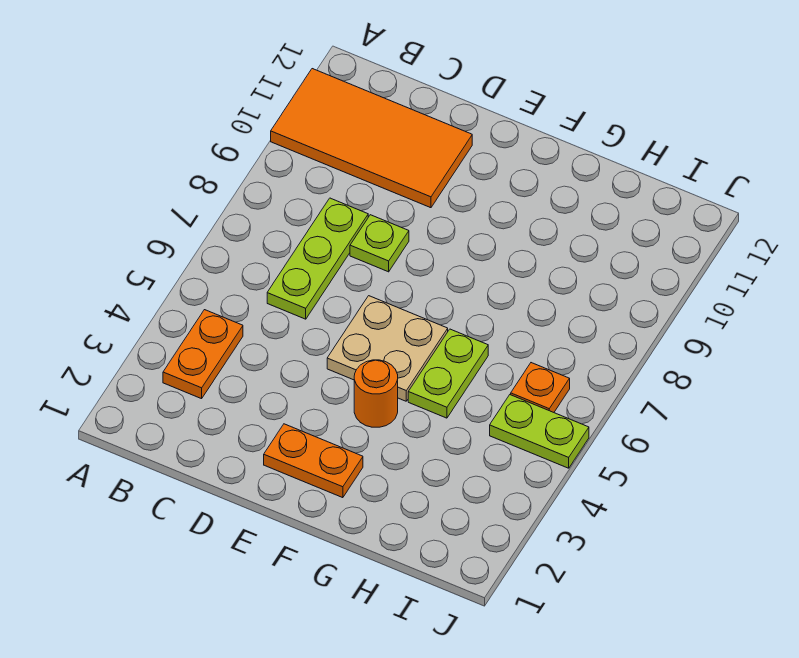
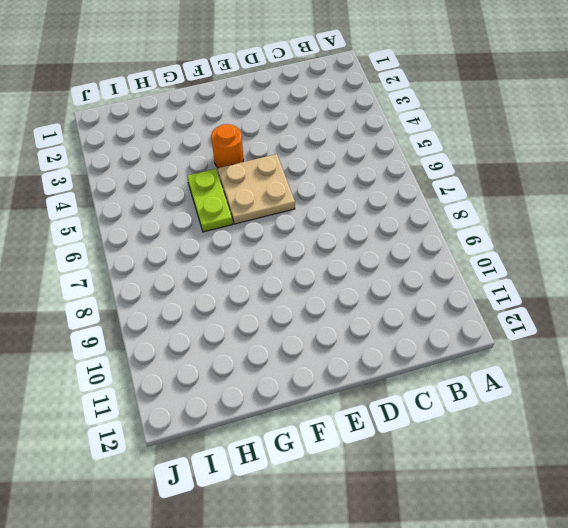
none -> orange 2x4 tile [271,69,472,208]
none -> orange 1x2 plate [163,310,243,399]

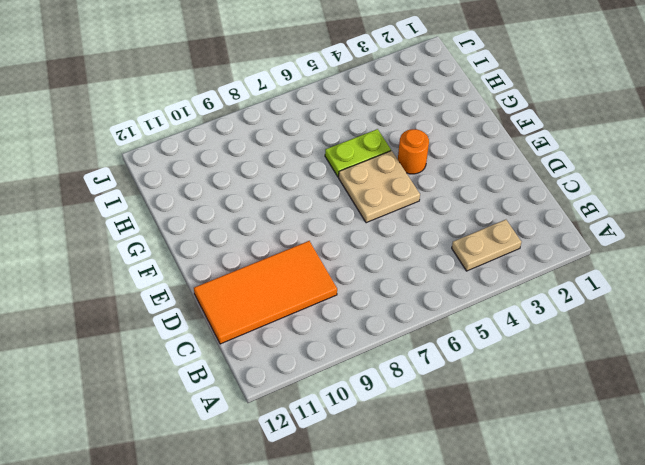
tan 1x2 plate [452,220,521,271] -> orange 1x2 plate [163,310,243,399]
orange 2x4 tile [194,241,337,344] -> orange 2x4 tile turned to [271,69,472,208]
none -> lime 1x3 plate [267,198,368,319]
none -> lime 1x1 plate [350,215,409,272]

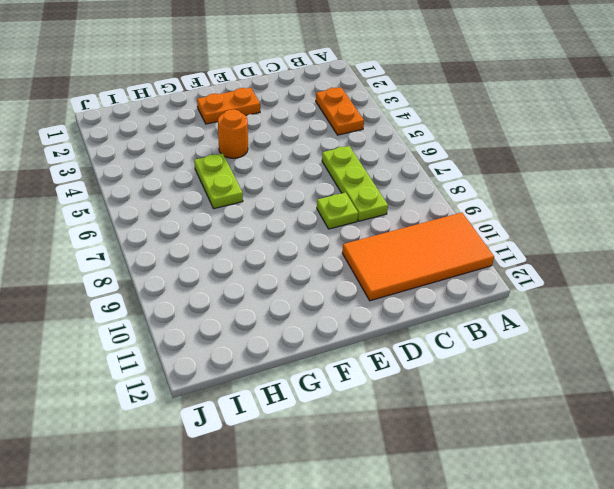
none -> tan 2x2 plate [327,296,448,401]
none -> lime 1x2 plate [490,395,589,468]

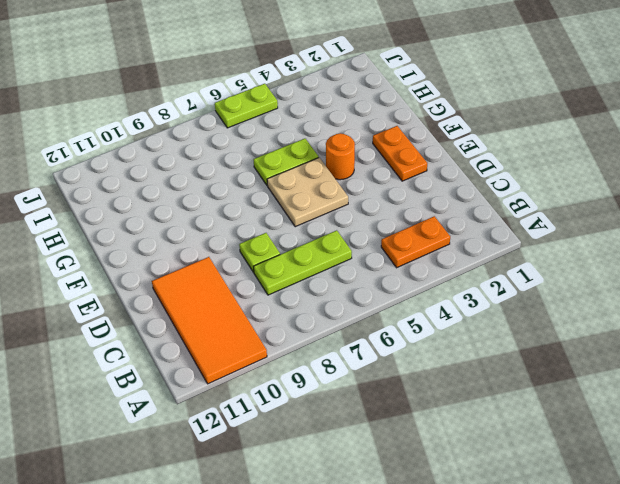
lime 1x2 plate [215,84,278,128] -> lime 1x2 plate turned to [490,395,589,468]
none -> orange 1x1 plate [511,363,570,412]

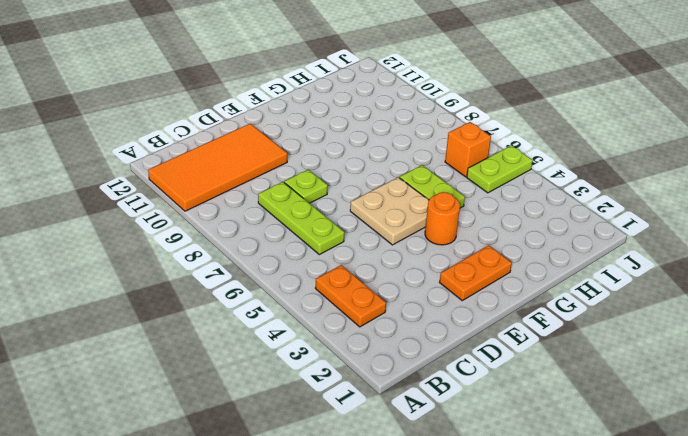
orange 1x1 brick [445,122,491,177] -> orange 1x1 plate [511,363,570,412]

